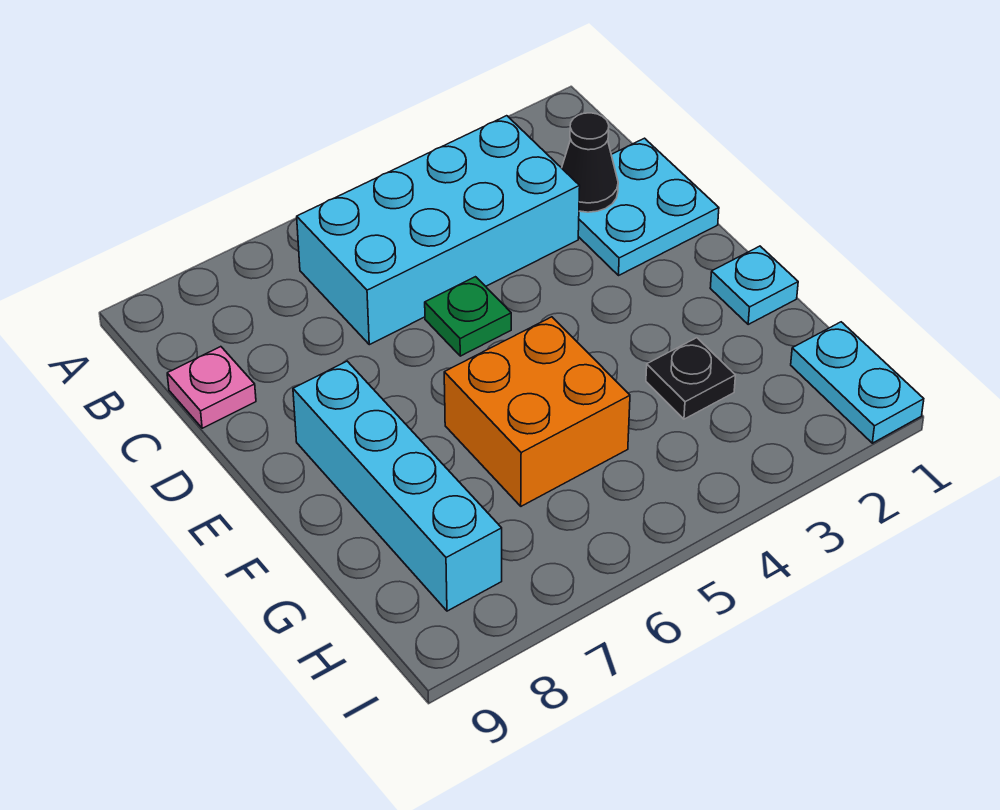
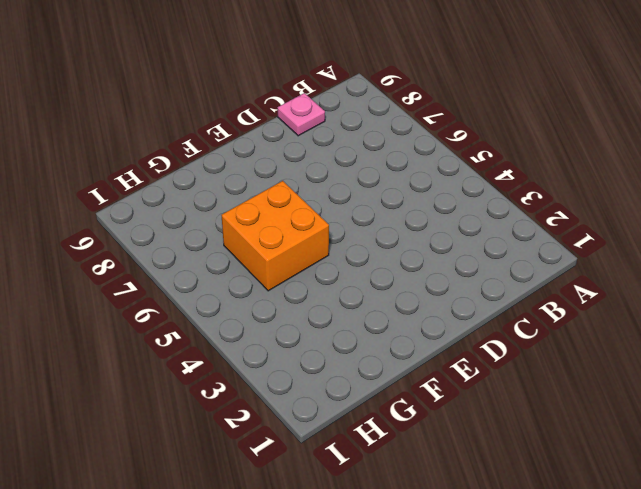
none -> cyan 2x4 brick [297,116,580,345]
none -> cyan 2x2 plate [578,138,719,275]

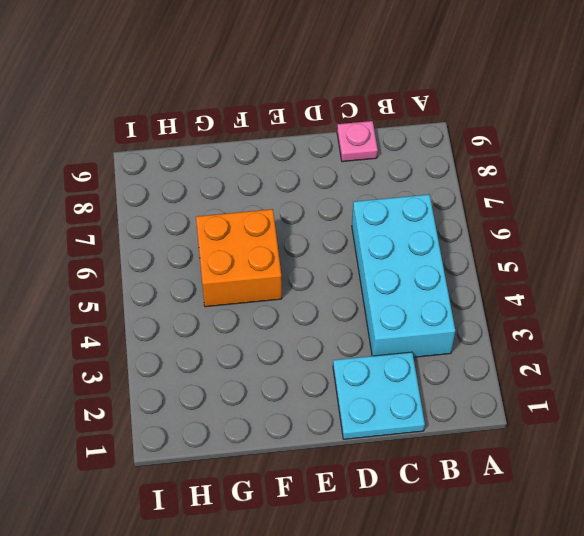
none -> green 1x1 plate [425,277,511,356]
none -> cyan 1x4 brick [293,361,502,611]

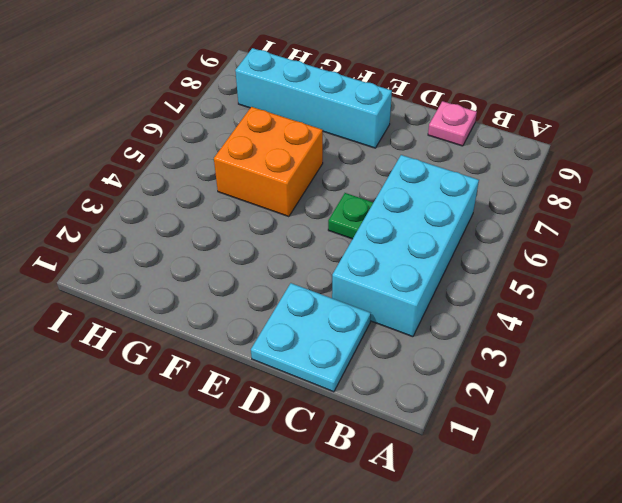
none -> cyan 1x1 plate [710,246,798,324]
none -> black 1x1 plate [646,338,735,419]

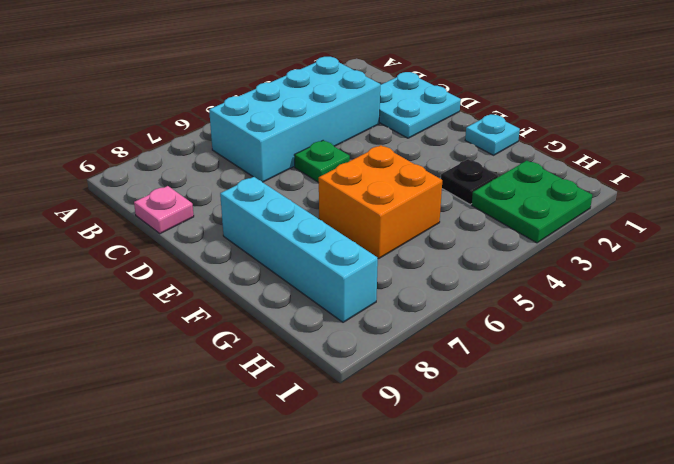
green 2x2 plate [472,161,592,243] -> none
none -> cyan 1x2 plate [791,322,924,443]
none -> black 1x1 cone [562,113,618,212]

